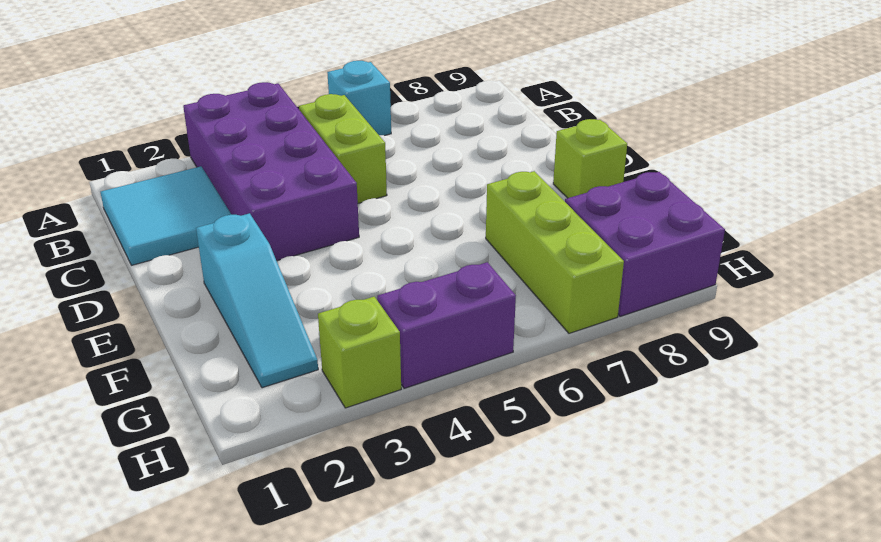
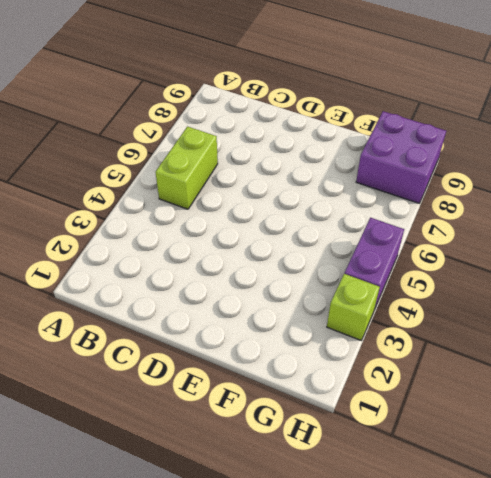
lime 1x2 brick [156,127,218,209] -> lime 1x2 brick turned to [299,94,387,203]
none -> purple 2x4 brick [183,82,359,261]
none -> cyan 1x1 brick [327,61,391,136]

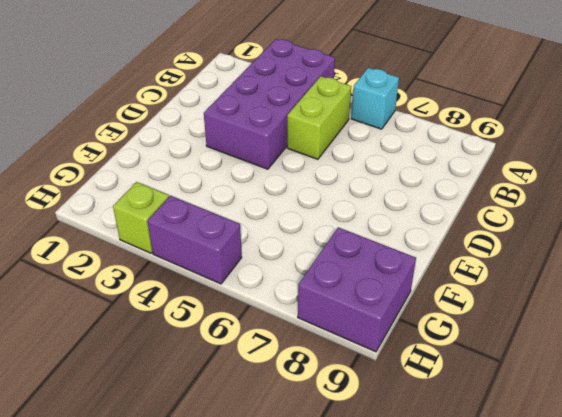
none -> cyan 2x2 tile [101,166,231,265]
none -> cyan 1x3 slope [196,213,318,388]

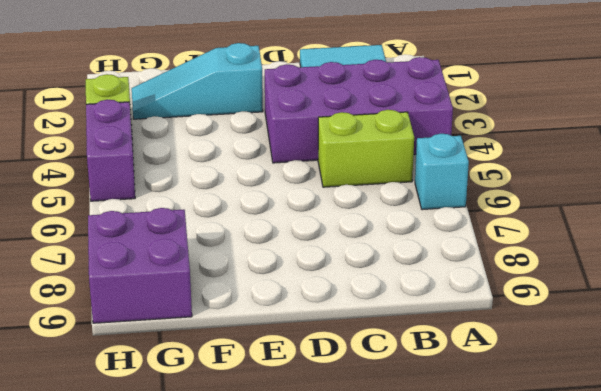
none -> lime 1x1 brick [553,119,627,198]
none -> lime 1x3 brick [486,171,624,333]

